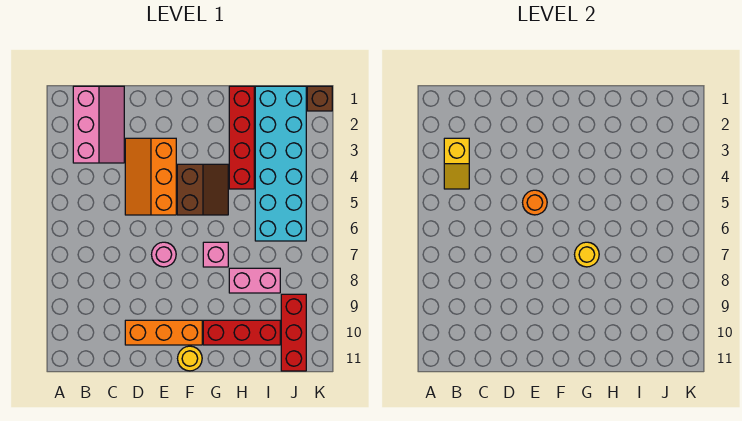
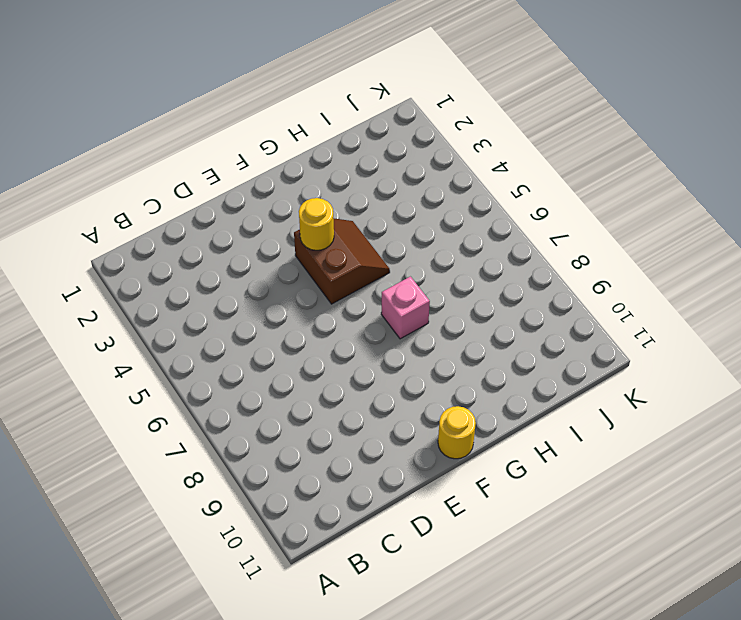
yellow 1x1 round brick [299,198,334,250] -> yellow 1x1 round brick moved to [575,242,599,267]
none -> pink 2x3 slope [73,86,124,163]
none -> orange 2x3 slope [125,138,176,215]
none -> orange 1x3 brick [125,320,202,345]

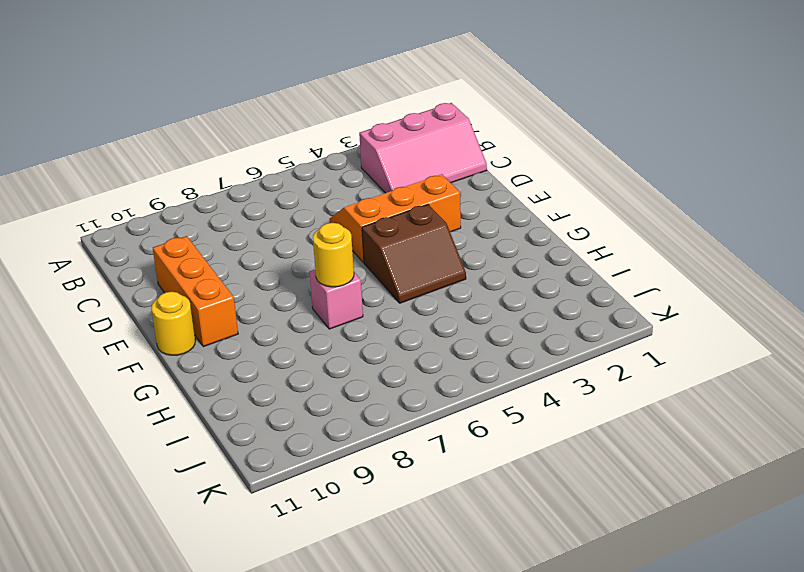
none -> pink 1x1 round brick [152,242,176,267]
none -> red 1x3 brick [203,320,280,345]
none -> red 1x4 brick [229,86,254,189]

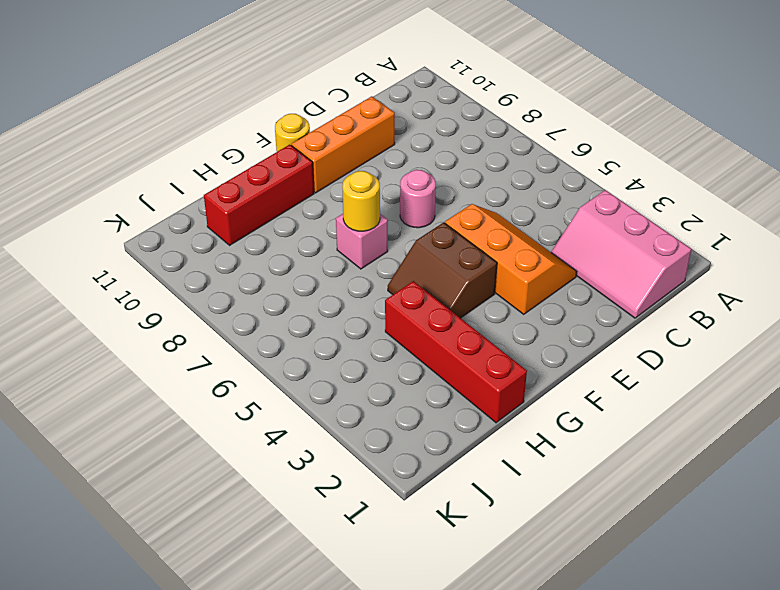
none -> pink 1x2 brick [229,268,280,293]
none -> cyan 2x6 brick [255,86,306,241]
none -> red 1x3 brick [281,294,306,371]

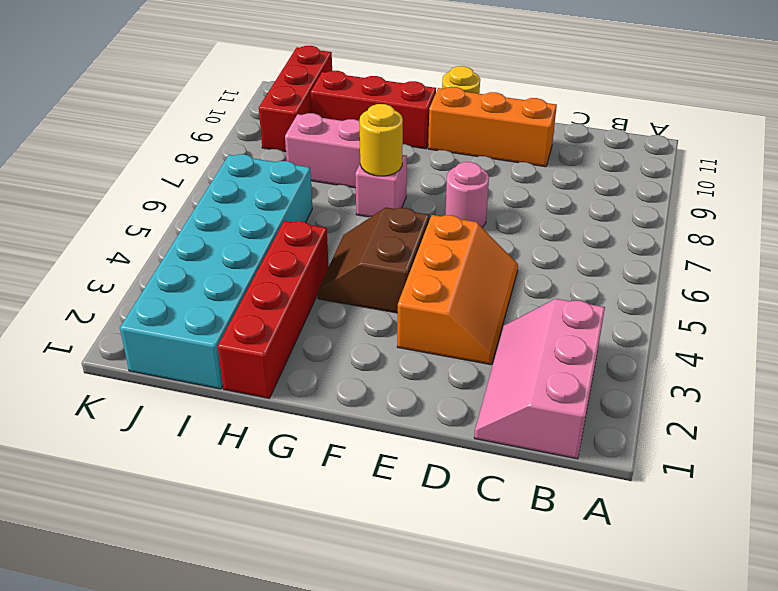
none -> brown 1x1 brick [307,86,332,111]
none -> yellow 1x2 slope [444,138,469,189]
none -> orange 1x1 round brick [523,190,547,215]

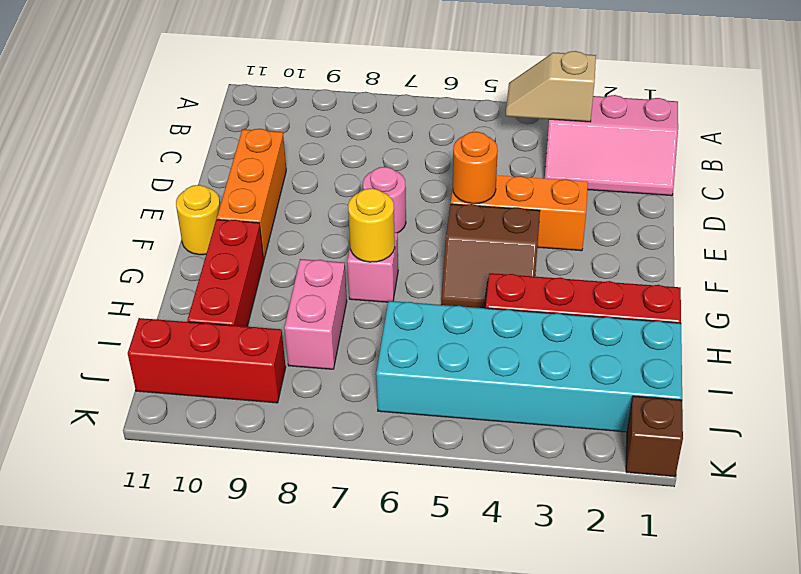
tan 1x2 slope [506,51,596,122] -> yellow 1x2 slope [444,138,469,189]

